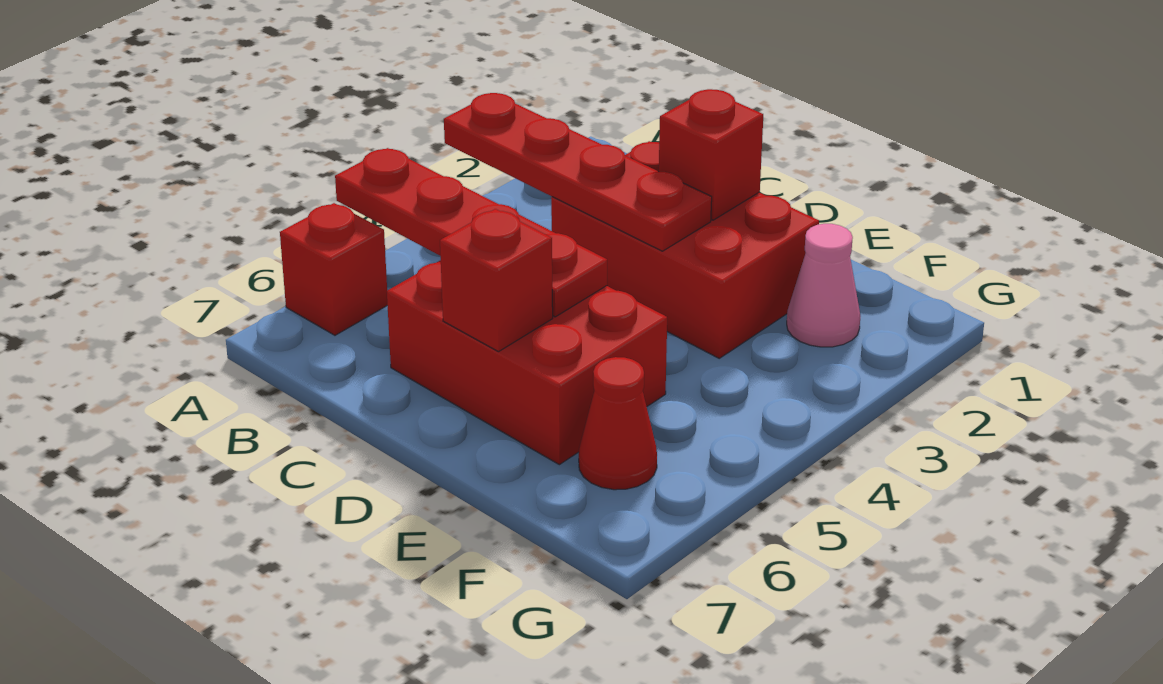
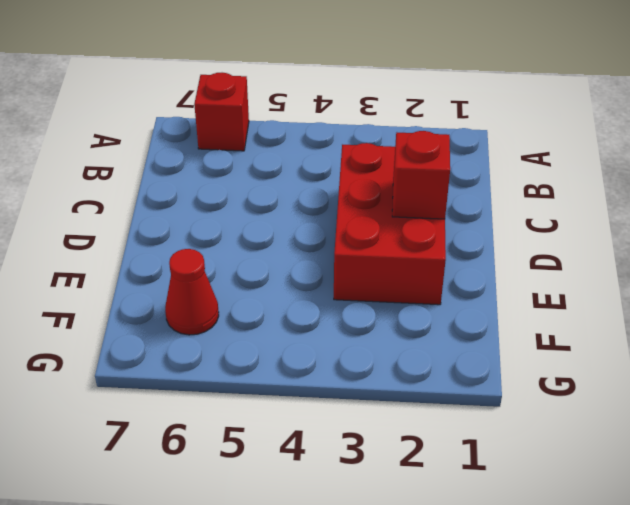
none -> red 2x3 brick [387,260,667,465]
none -> pink 1x1 cone [787,224,860,347]

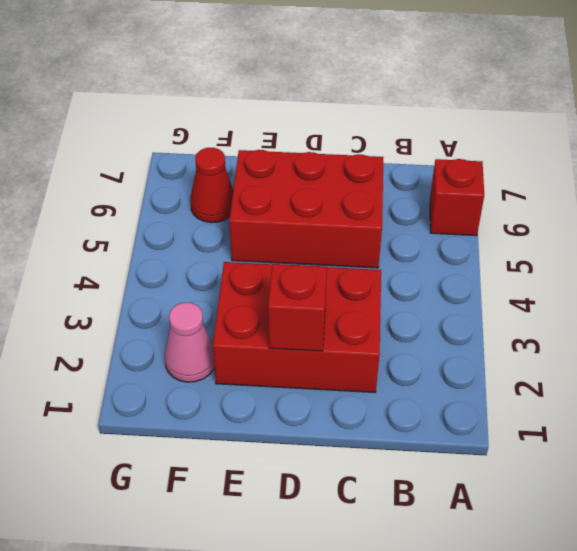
none -> red 1x4 plate [444,93,712,251]
none -> red 1x4 plate [335,148,607,317]

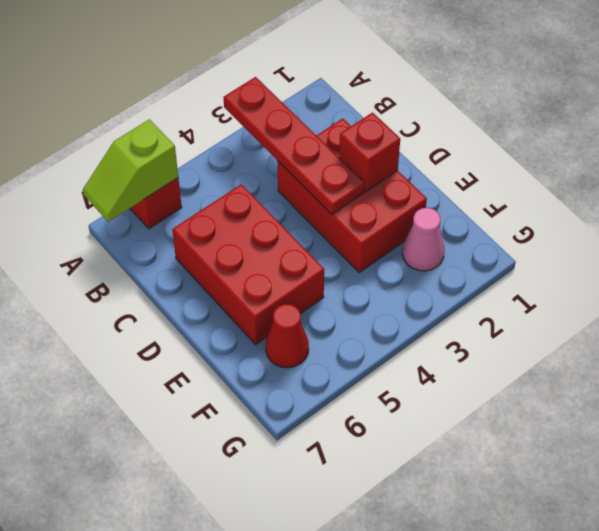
lime 1x2 slope [83,120,178,222] -> none
none -> red 1x4 plate [335,148,607,317]
none -> red 1x1 brick [440,209,553,352]

